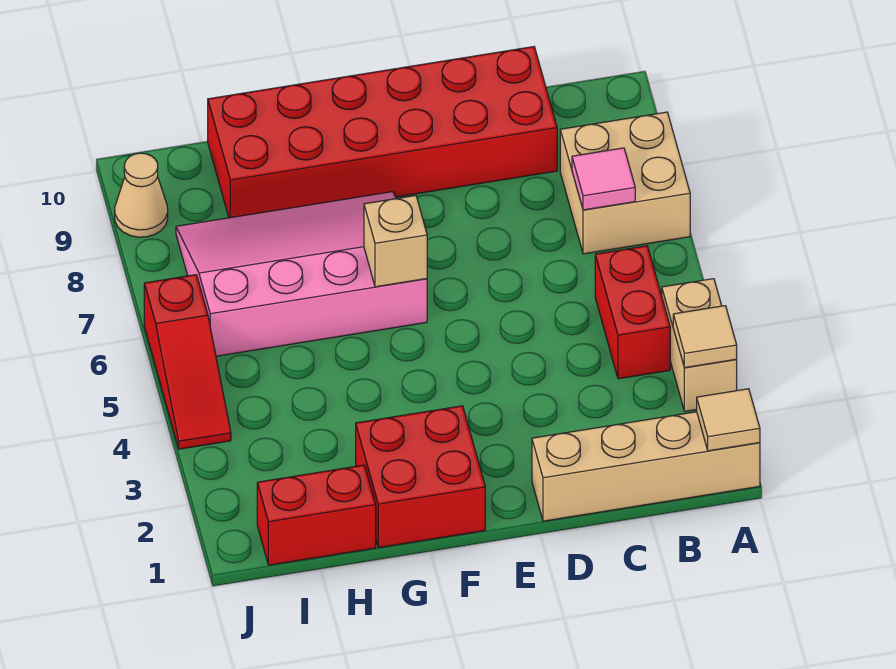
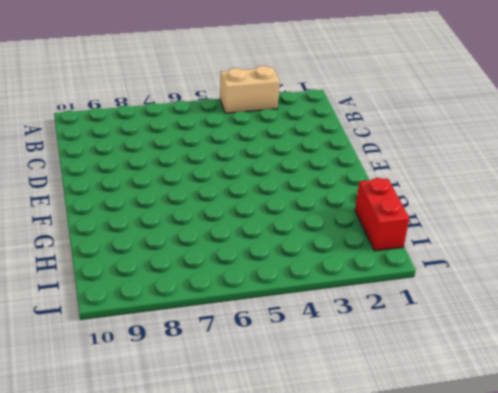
none -> tan 1x4 brick [532,412,760,521]
none -> tan 2x2 brick [560,112,690,254]
none -> red 1x2 brick [595,246,670,379]

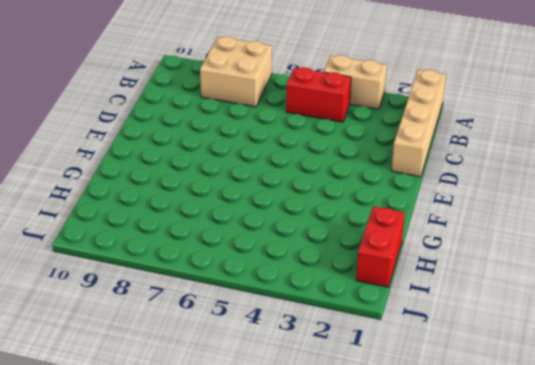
none -> red 2x6 brick [208,47,557,218]
none -> red 2x2 brick [356,406,485,548]
none -> pink 3x4 slope [176,192,427,356]

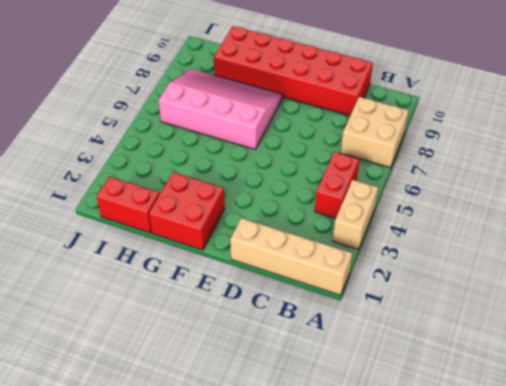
none -> red 1x3 slope [144,275,231,449]
none -> tan 1x1 cone [115,153,168,237]
none -> tan 1x1 tile [697,389,760,451]

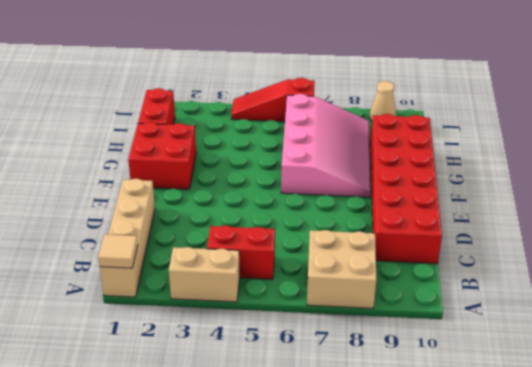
none -> tan 1x1 tile [673,306,737,368]
none -> pink 1x1 tile [572,148,635,210]
none -> tan 1x1 brick [364,195,427,287]

